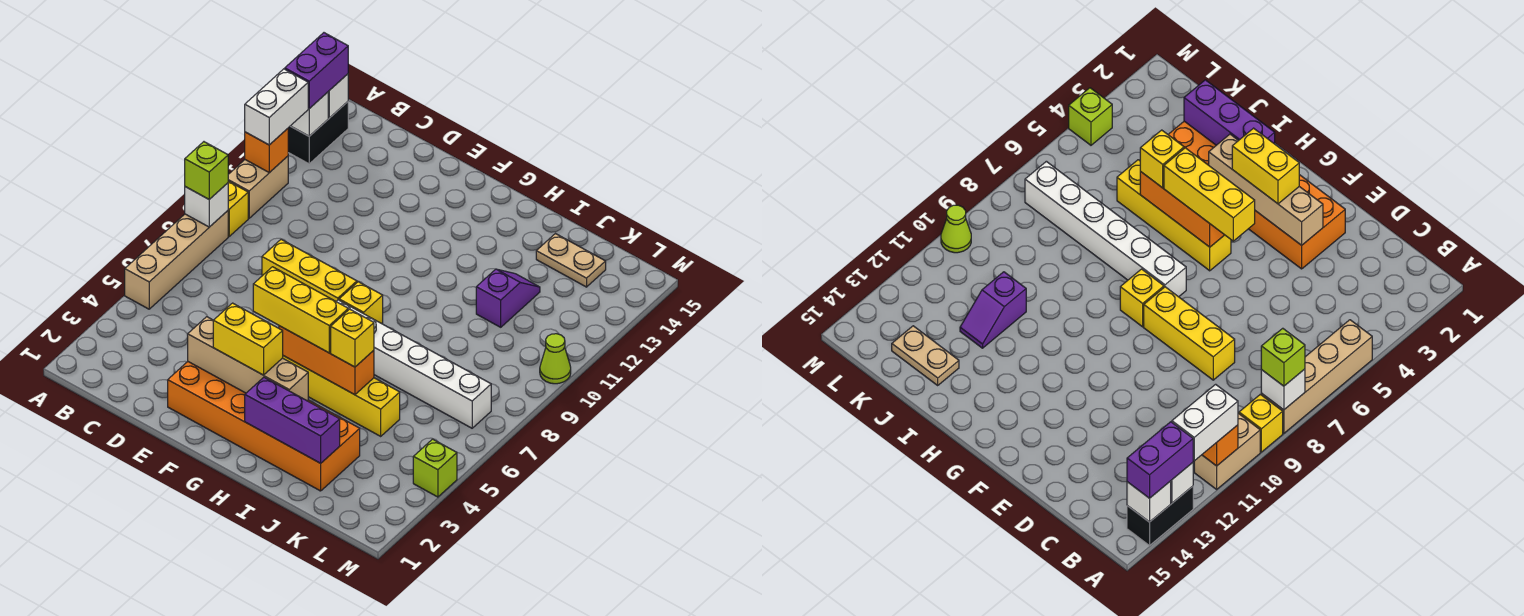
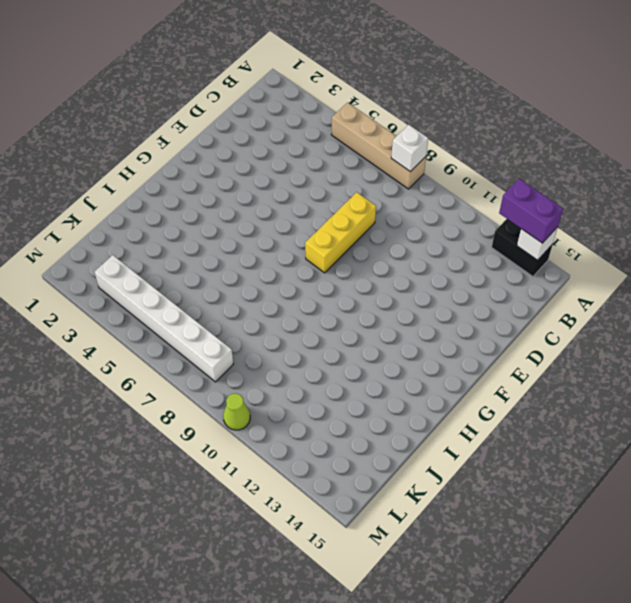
white 1x6 brick [95,255,233,382] -> white 1x6 brick turned to [336,300,491,428]
none -> yellow 1x1 brick [228,181,248,236]
none -> tan 1x2 brick [228,156,288,218]
none -> orange 2x6 brick [168,362,360,491]

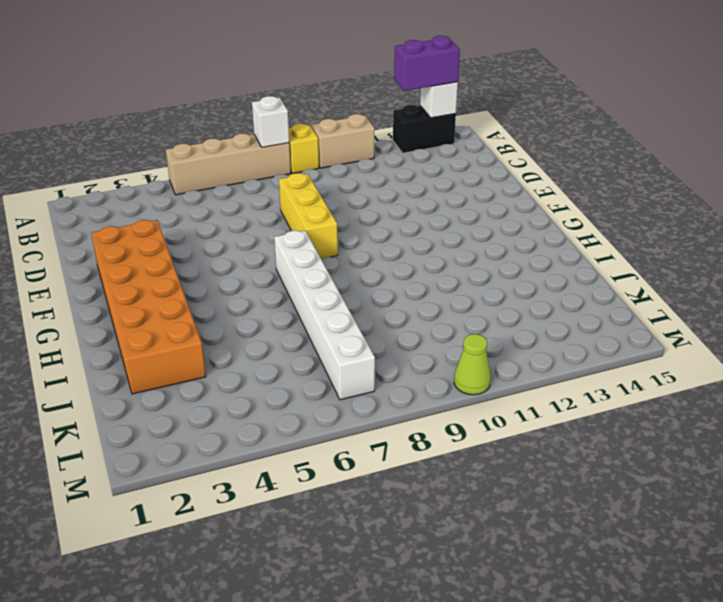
none -> yellow 1x4 brick [283,356,400,436]
none -> yellow 1x1 brick [339,282,383,324]
none -> purple 1x2 slope [476,269,540,327]

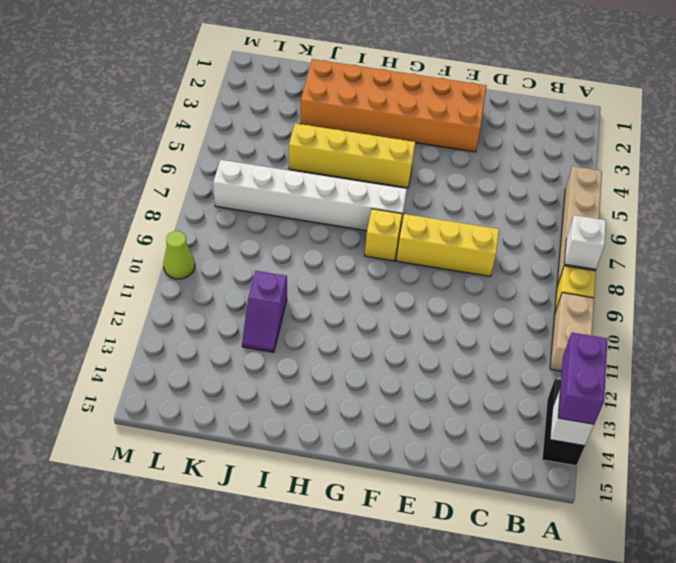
none -> tan 1x2 plate [536,234,606,287]
none -> lime 1x1 brick [413,439,457,497]
none -> orange 1x1 brick [245,129,288,173]

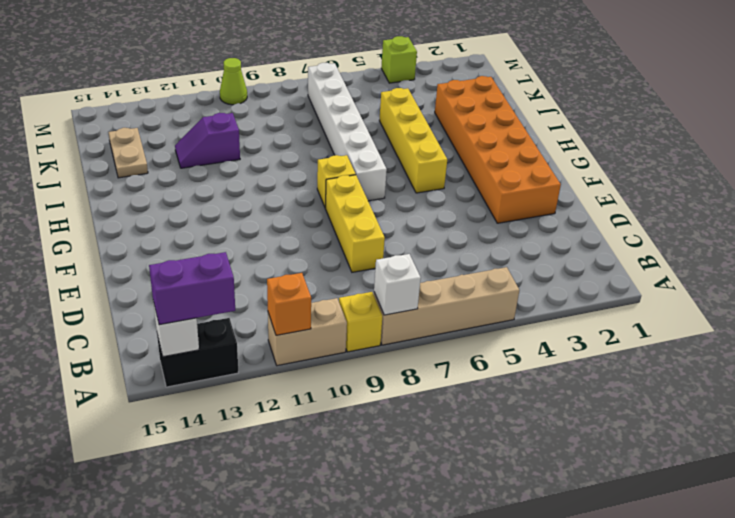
none -> white 1x1 brick [291,92,328,136]
none -> tan 1x4 brick [188,317,308,401]
none -> orange 1x3 brick [279,326,374,395]

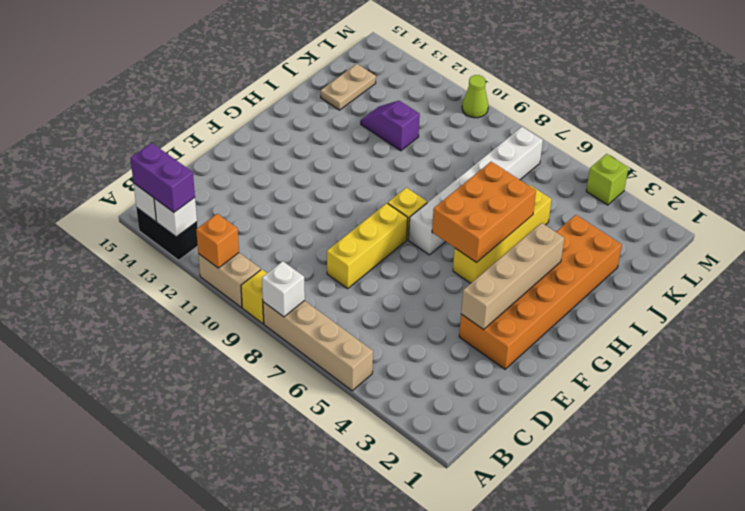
orange 2x3 brick [432,162,536,263] -> orange 1x3 brick [279,326,374,395]
none -> purple 1x3 brick [245,377,340,463]
none -> lime 1x1 brick [185,142,228,199]
none -> white 1x2 brick [245,69,309,145]

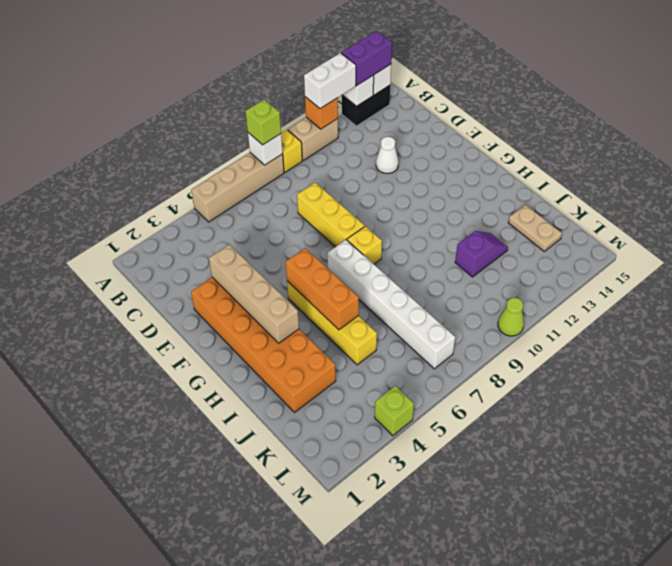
white 1x1 cone [376,137,399,173] -> none
none -> purple 1x3 brick [245,377,340,463]
none -> yellow 1x2 brick [213,303,283,375]
none -> yellow 1x3 brick [253,267,348,353]

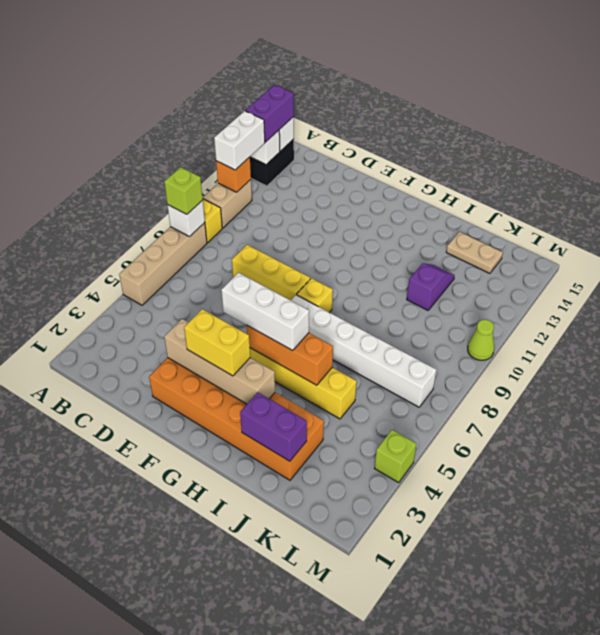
white 1x3 brick [221,273,309,350] -> yellow 1x3 brick [253,267,348,353]
purple 1x2 brick [240,392,307,461] -> purple 1x3 brick [245,377,340,463]
none -> yellow 1x1 brick [331,309,374,367]

